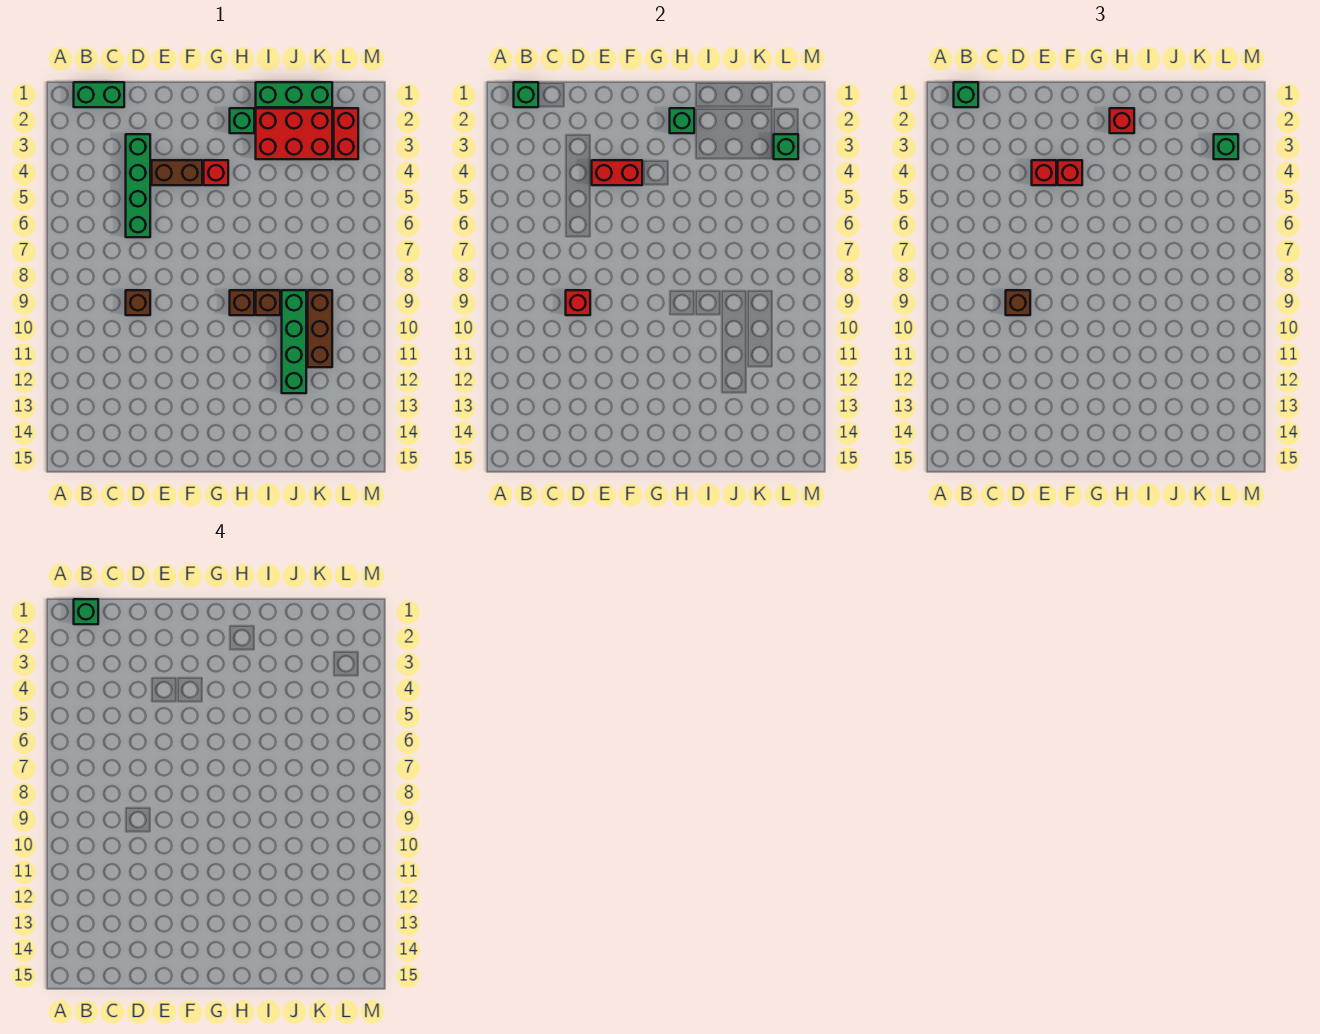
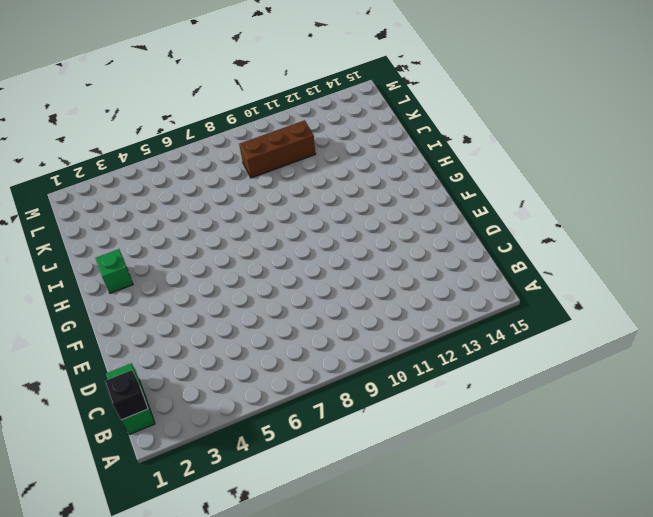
black 1x1 brick [105,370,148,420] -> green 1x1 brick [514,82,538,107]
none -> green 1x4 brick [126,134,150,237]
none -> brown 1x1 brick [126,290,150,315]
none -> brown 1x2 brick [152,160,202,185]

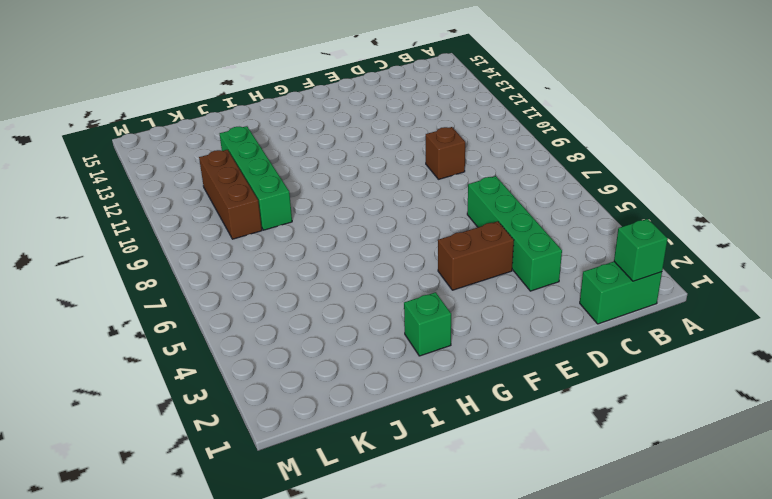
none -> red 1x1 brick [204,160,228,185]
none -> brown 1x1 brick [230,290,254,315]
none -> green 1x3 brick [256,82,332,107]

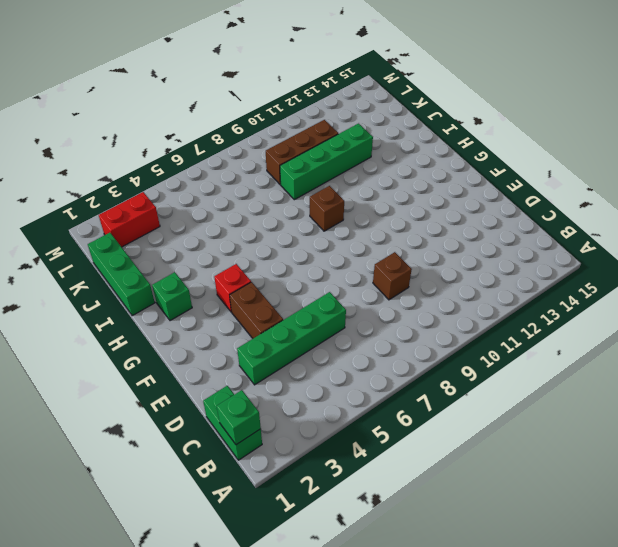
none -> red 2x3 brick [256,108,332,159]
none -> brown 1x1 brick [256,290,280,315]
none -> red 1x1 brick [566,290,590,315]

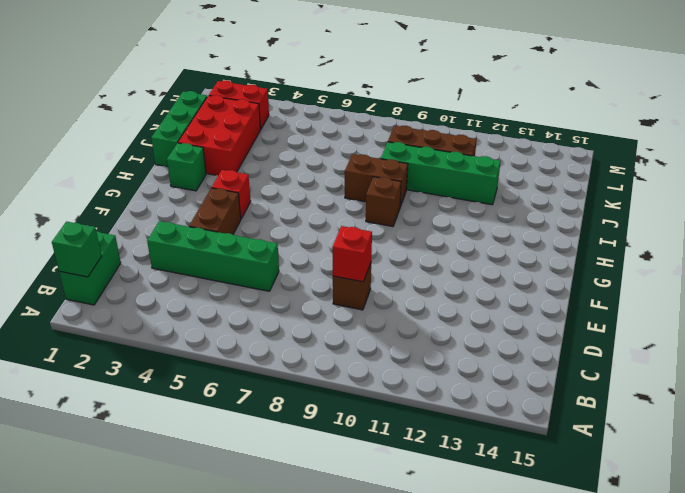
brown 1x2 brick [345,154,408,207] -> brown 1x1 brick [256,290,280,315]
none -> red 1x2 brick [592,160,642,185]
none -> green 1x1 brick [670,108,694,133]
none -> green 1x1 brick [774,134,798,159]

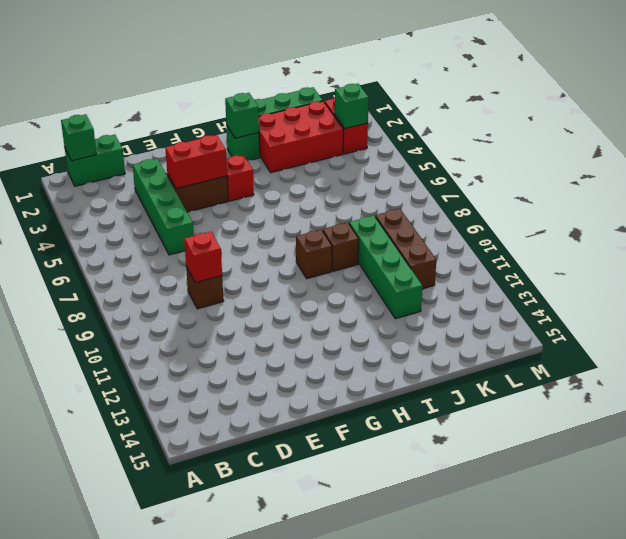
none -> green 1x1 brick [954,82,978,107]
none -> brown 1x1 brick [1006,290,1030,315]
none -> red 1x1 brick [1032,160,1056,185]

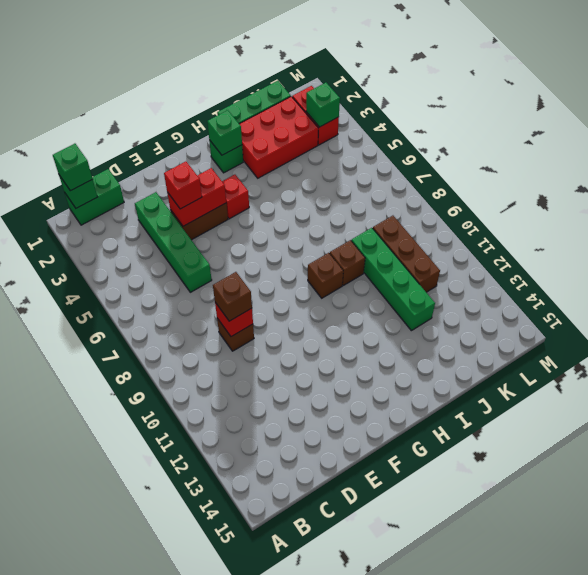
none -> red 1x1 brick [1058,160,1082,185]
none -> red 1x1 brick [1110,108,1134,133]
none -> green 1x1 brick [1214,134,1238,159]

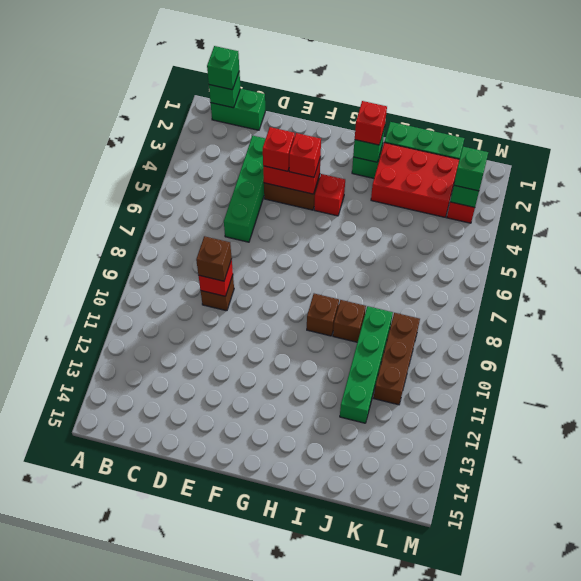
none -> green 1x1 brick [74,599,98,624]

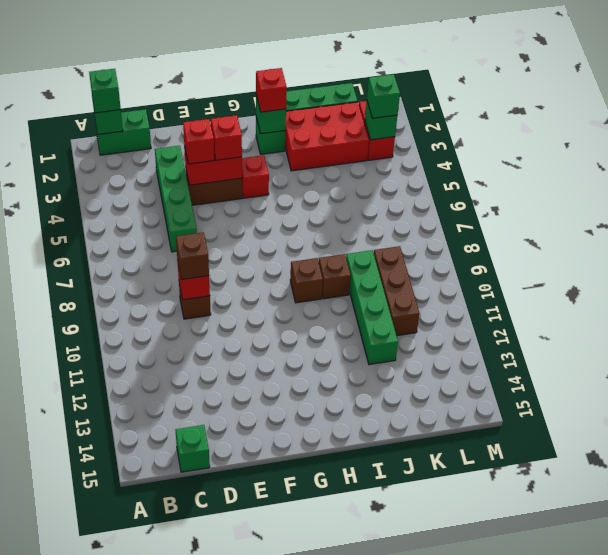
green 1x1 brick [175,425,210,472] -> green 1x1 brick moved to [74,599,98,624]

